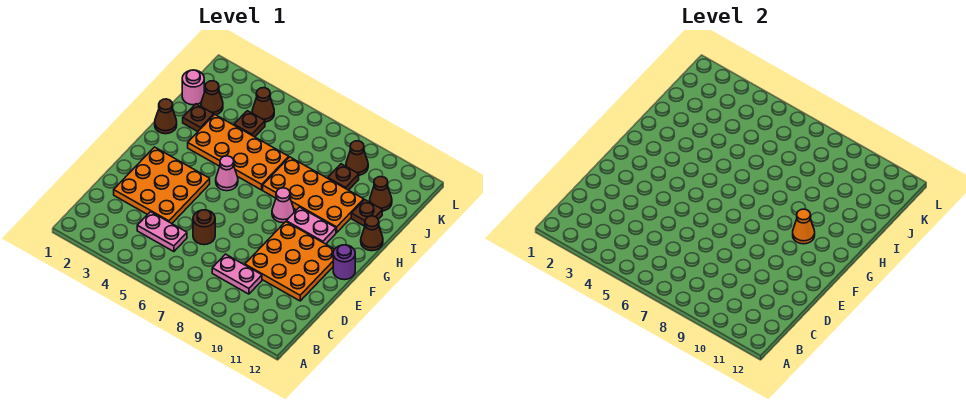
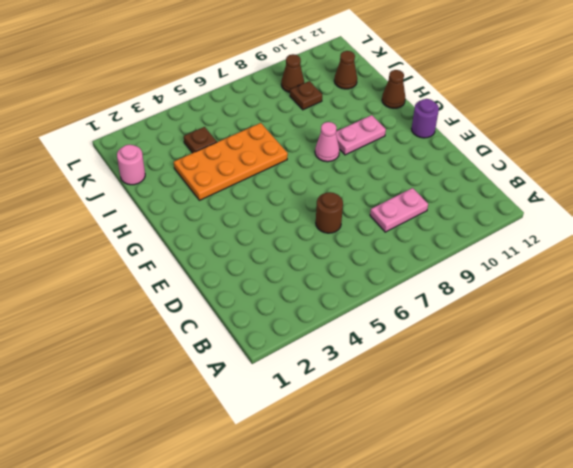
none -> pink 1x2 plate [137,212,187,252]
none -> orange 3x3 plate [114,147,210,223]
none -> orange 3x3 plate [245,222,335,301]

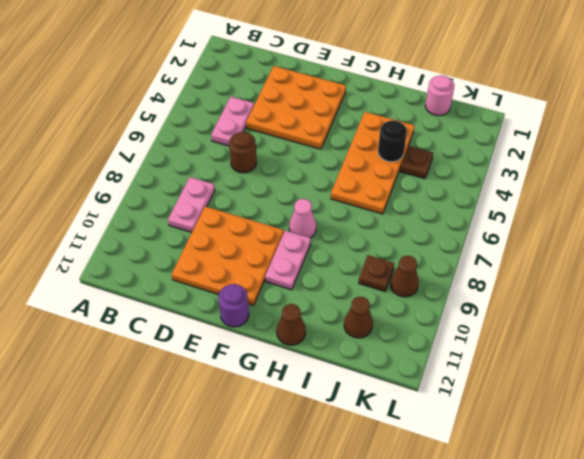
black 1x1 round brick [378,121,407,162] -> none
none -> pink 1x1 cone [216,156,238,191]
none -> brown 1x1 cone [155,99,177,134]
none -> orange 2x4 plate [263,157,364,232]

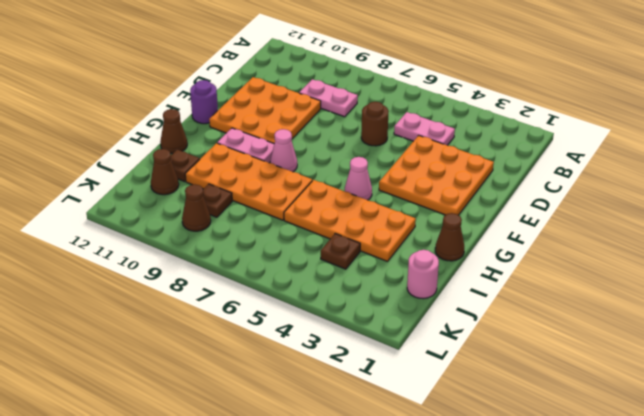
none -> brown 1x1 plate [183,104,214,132]
none -> brown 1x1 cone [201,81,223,115]
none -> brown 1x1 cone [252,88,274,122]

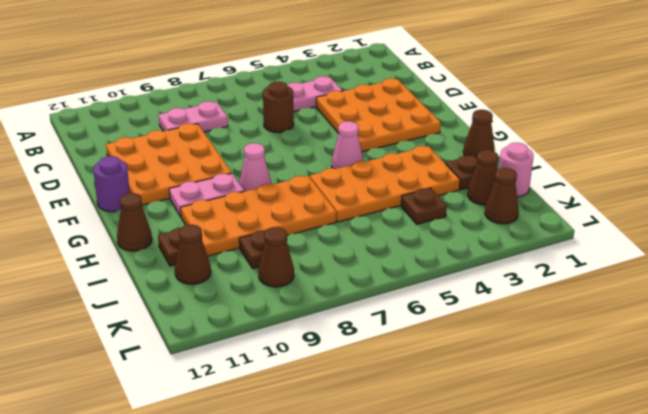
brown 1x1 cone [485,168,519,224] -> brown 1x1 cone moved to [252,88,274,122]
none -> orange 1x1 cone [793,209,815,244]

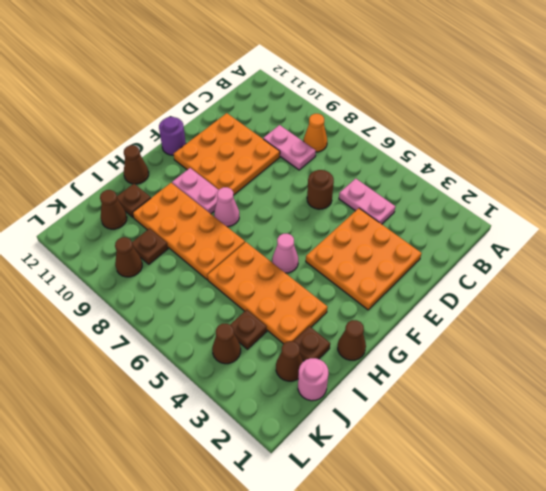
orange 1x1 cone [304,114,327,152] -> orange 1x1 cone moved to [793,209,815,244]

